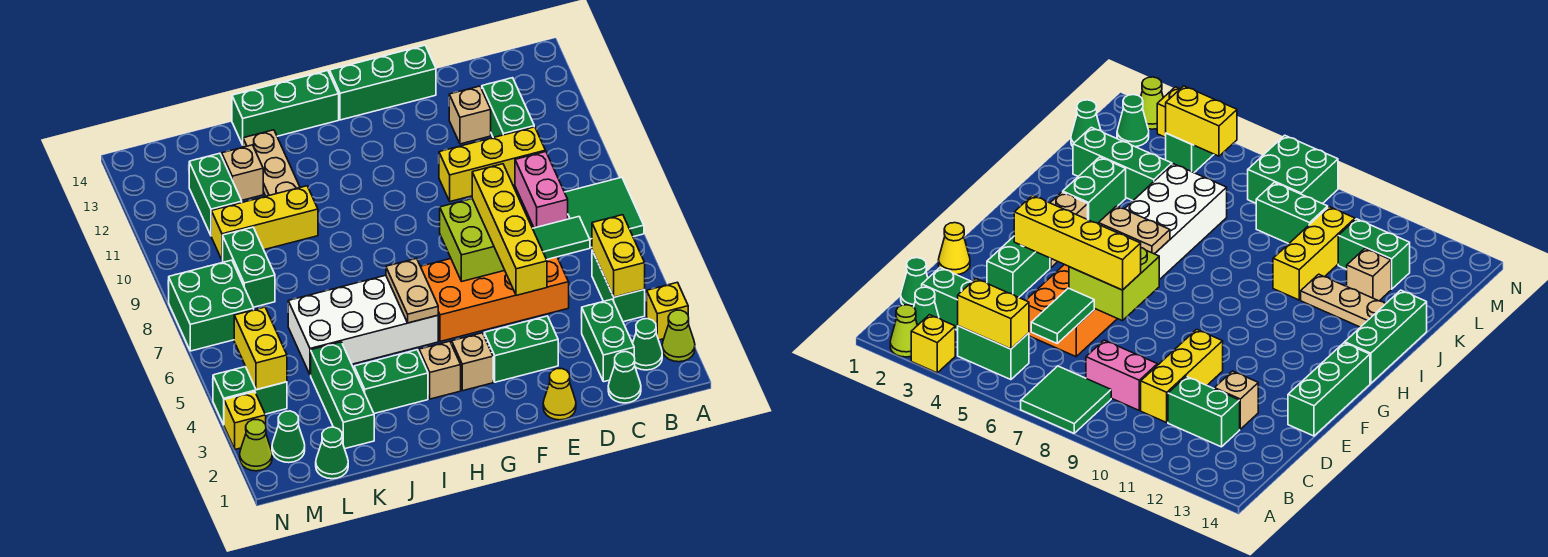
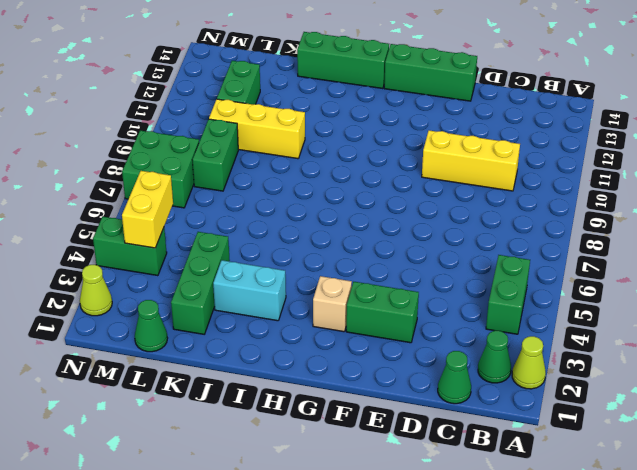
cyan 1x2 brick [213,260,286,321] -> green 1x2 brick [354,350,428,414]
none -> yellow 1x1 brick [646,282,688,340]
none -> green 2x2 tile [565,177,644,248]
none -> green 1x2 brick [581,299,634,382]
none -> pink 1x2 brick [515,152,568,228]

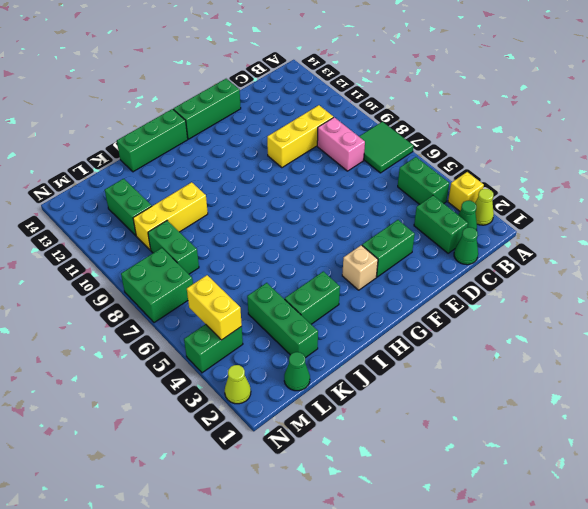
none -> green 1x2 brick [482,78,534,138]
none -> orange 2x4 brick [421,257,569,342]
none -> tan 1x1 brick [449,86,491,144]
none -> yellow 1x1 cone [543,369,576,420]

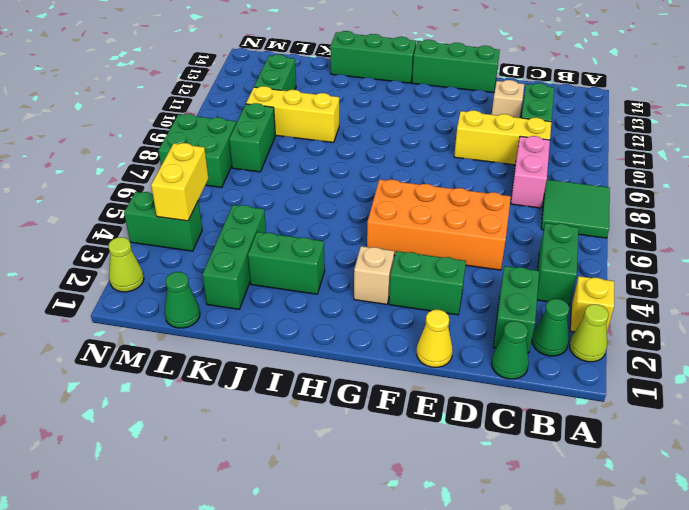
none -> tan 1x1 brick [419,341,461,399]
none -> white 2x4 brick [288,275,438,375]
none -> tan 1x3 plate [243,130,300,196]
none -> tan 1x1 brick [222,145,263,200]

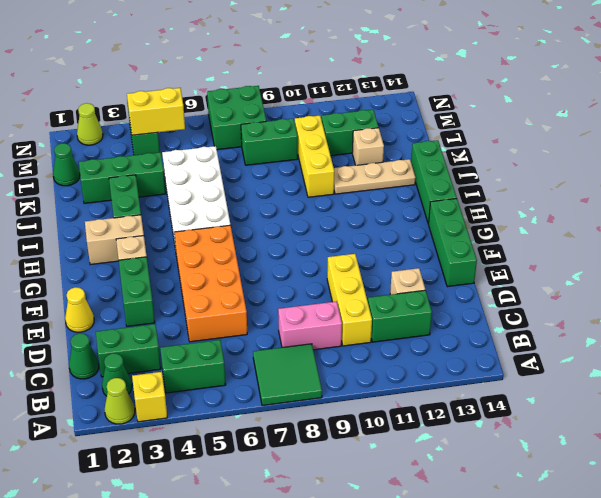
tan 1x2 brick [85,215,144,265] -> tan 1x1 brick [419,341,461,399]
none -> green 1x1 cone [272,411,305,463]
none -> yellow 1x1 brick [224,392,266,449]
none -> yellow 1x2 brick [592,215,645,297]
none -> green 1x2 tile [533,217,590,260]

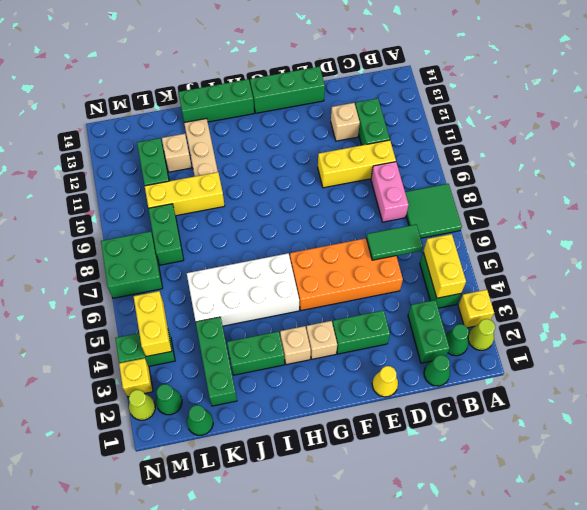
none -> lime 2x2 brick [440,199,505,281]
none -> tan 1x2 plate [386,258,438,323]
none -> yellow 1x4 brick [472,164,547,295]

